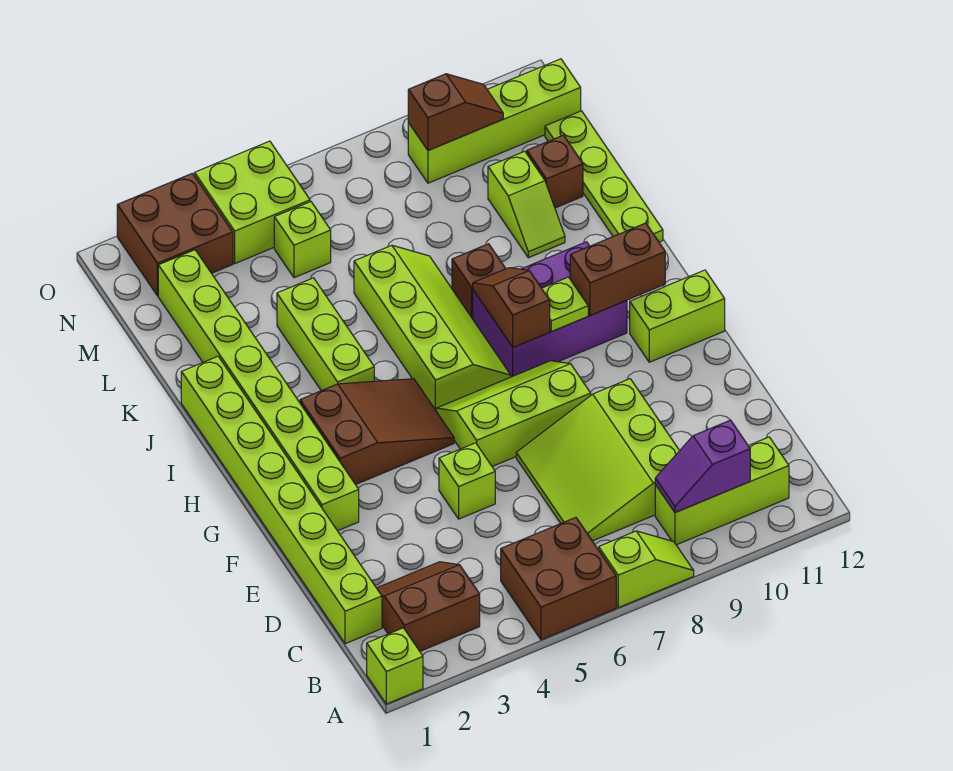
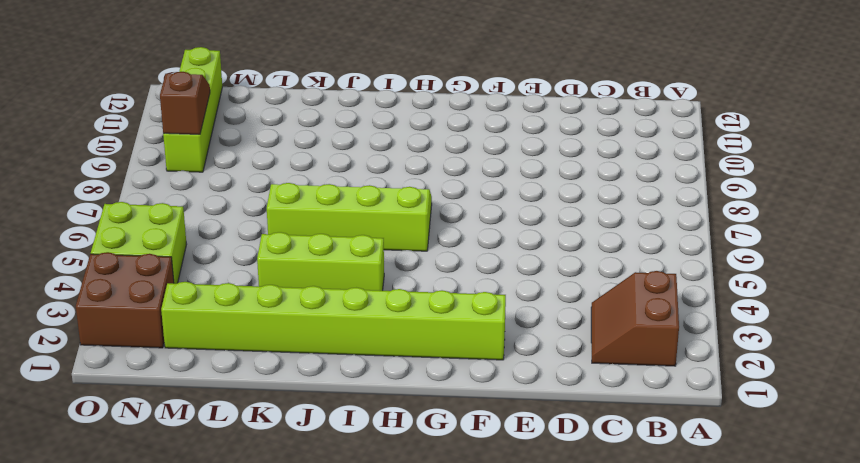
none -> lime 1x1 brick [367,628,423,704]
none -> brown 2x2 brick [501,517,616,640]
none -> lime 1x2 slope [599,531,694,608]

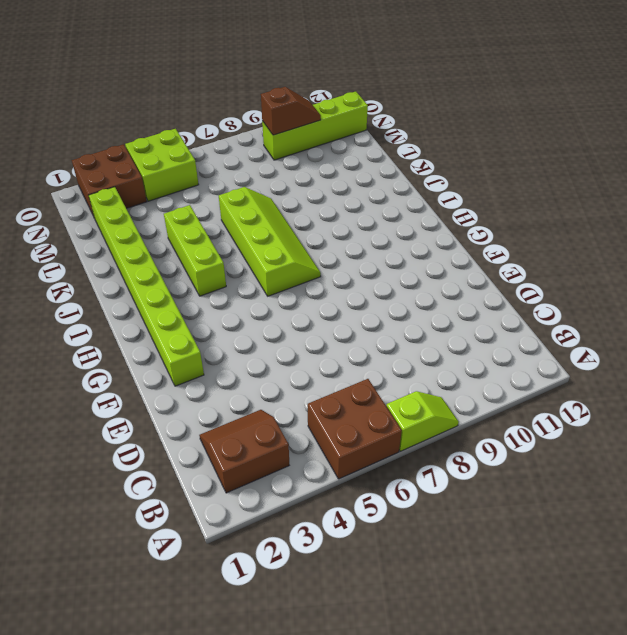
none -> lime 1x1 brick [367,628,423,704]
none -> lime 1x3 brick [655,437,789,545]
none -> lime 1x8 brick [181,356,382,644]

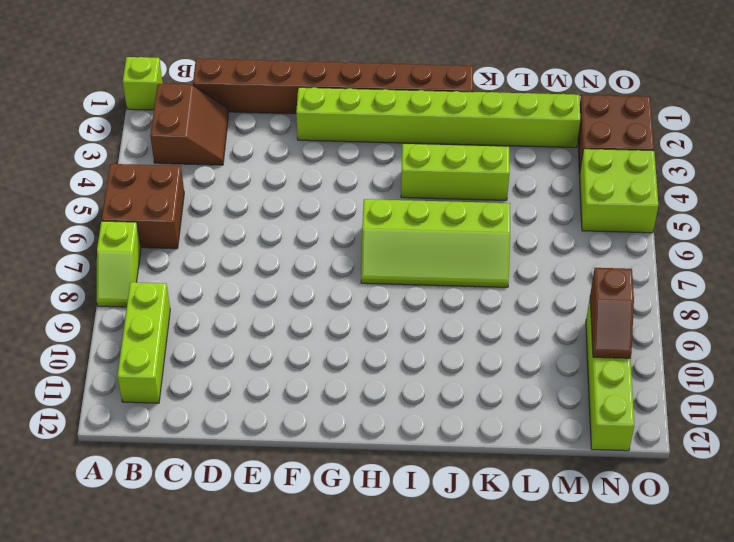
brown 1x8 brick [193,59,473,114] -> lime 1x8 brick [181,356,382,644]
none -> lime 3x3 slope [516,379,679,541]
none -> lime 1x1 brick [439,443,495,519]
none -> lime 2x3 slope [436,361,591,466]

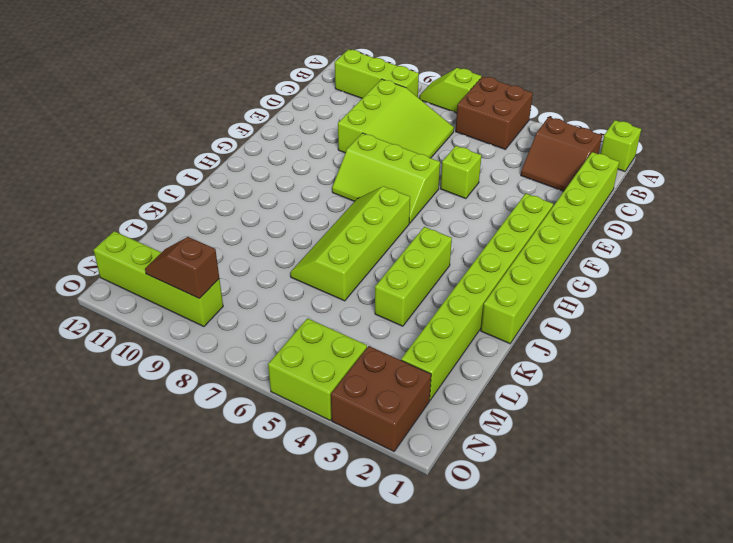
none -> brown 2x3 slope [300,379,454,485]
none -> lime 1x2 brick [630,270,725,362]
none -> purple 2x3 brick [473,242,627,377]

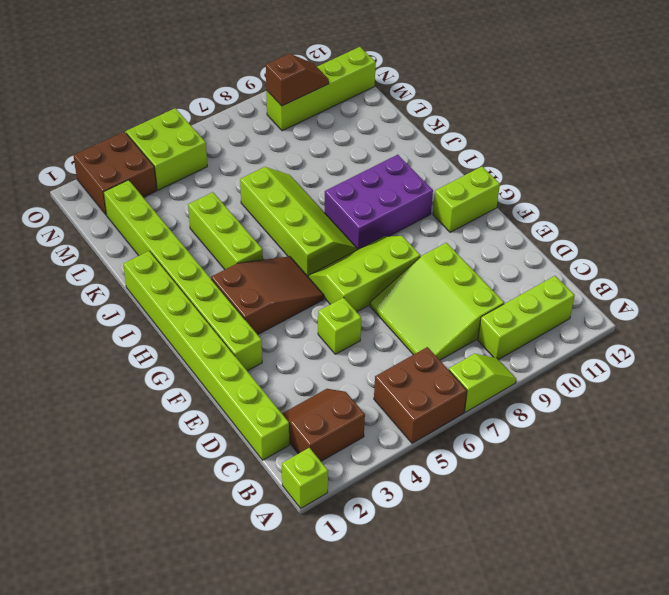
none -> brown 1x1 brick [452,244,506,319]
none -> lime 1x4 plate [545,111,663,242]
none -> lime 1x2 slope [488,151,565,258]

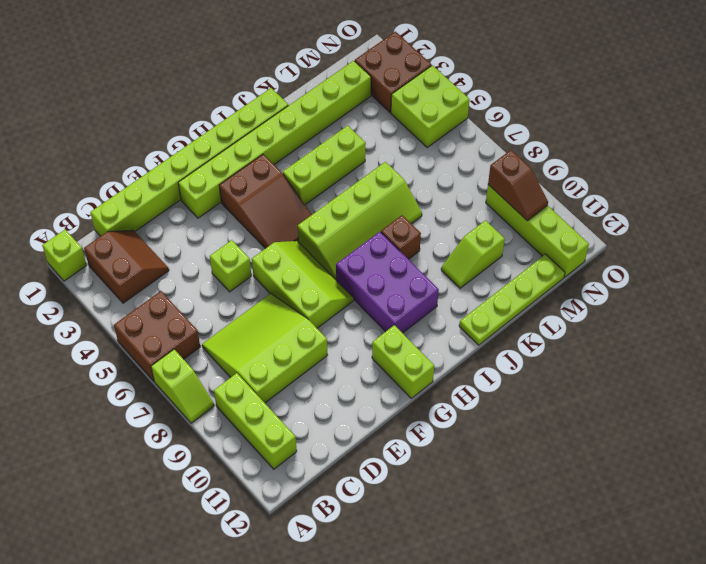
none -> brown 1x1 brick [527,135,583,208]
none -> lime 1x1 brick [274,202,331,278]
none -> purple 1x2 slope [655,420,750,513]

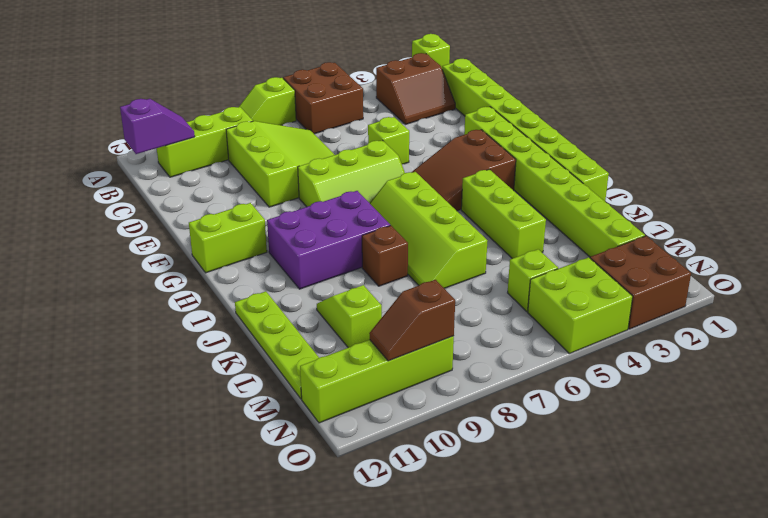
purple 1x2 slope [120,99,195,154] -> purple 1x2 slope moved to [655,420,750,513]
none -> brown 1x1 brick [527,135,583,208]
none -> brown 1x2 slope [473,268,550,348]
none -> lime 1x1 plate [542,277,588,331]

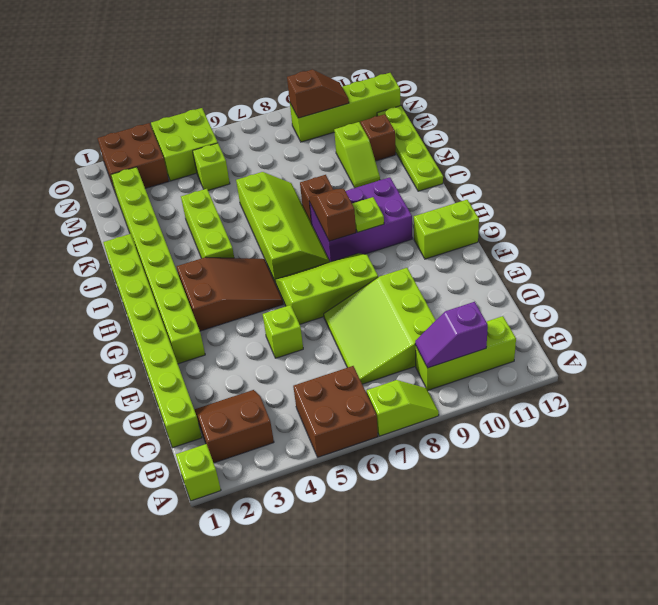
none -> brown 1x2 brick [570,223,665,316]

